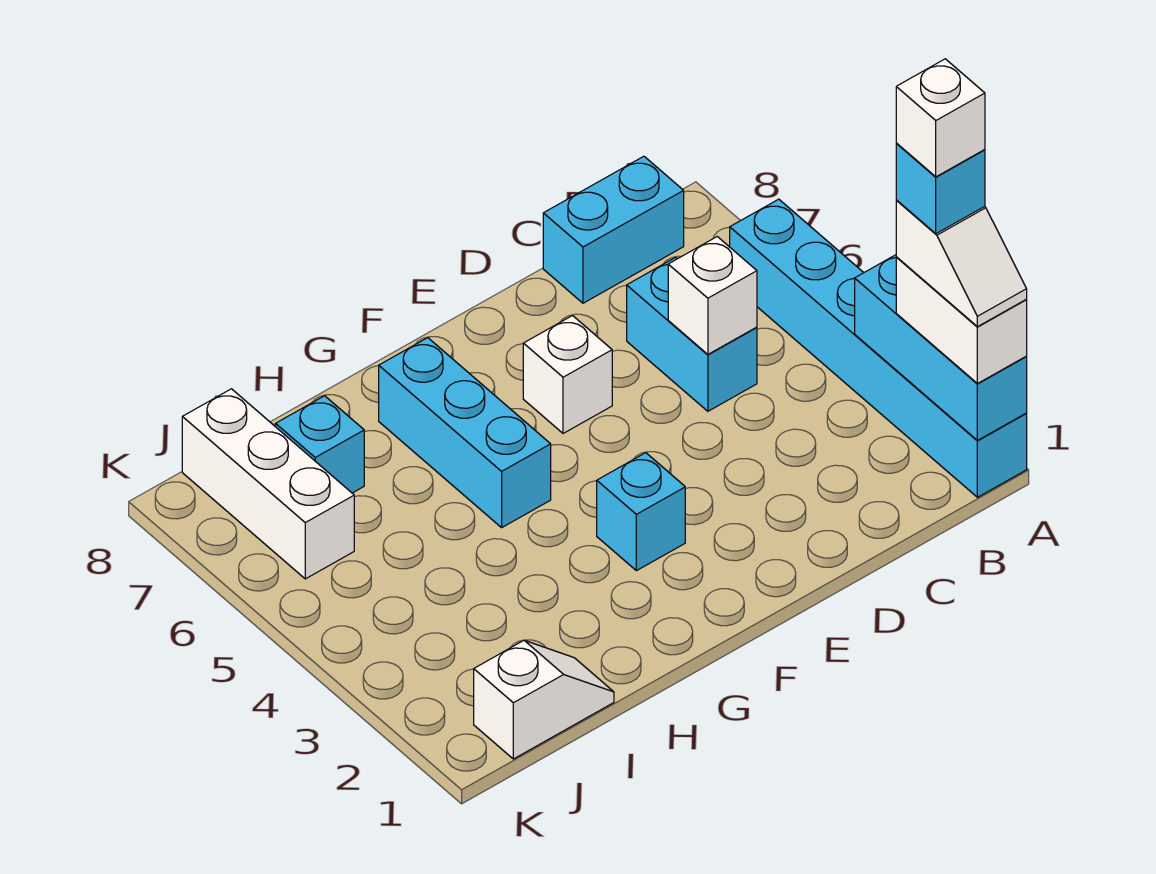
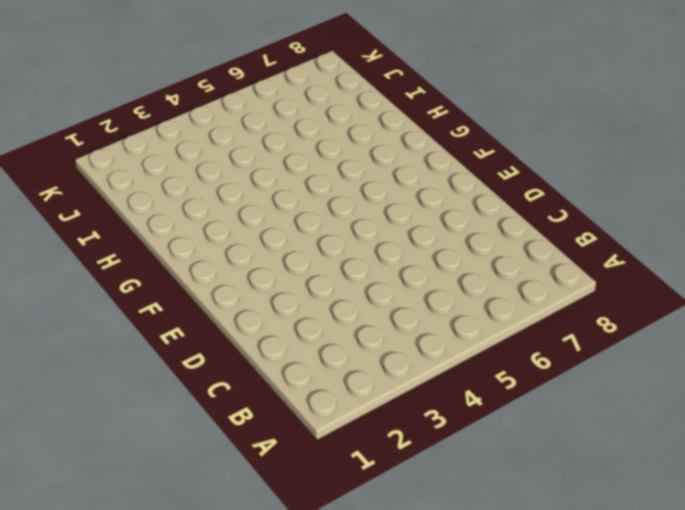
none -> cyan 1x6 brick [730,199,1027,497]
none -> cyan 1x2 brick [543,156,684,303]
none -> cyan 1x2 brick [627,257,757,411]

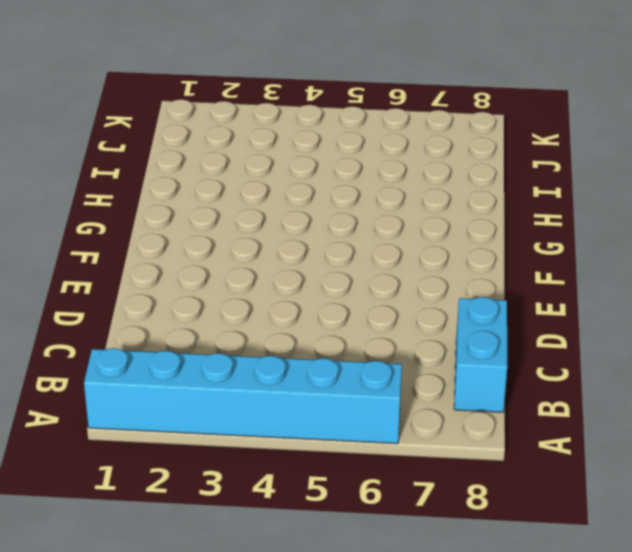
none -> cyan 1x2 brick [627,257,757,411]
none -> white 1x1 brick [523,316,612,433]
none -> cyan 1x1 brick [597,453,685,571]

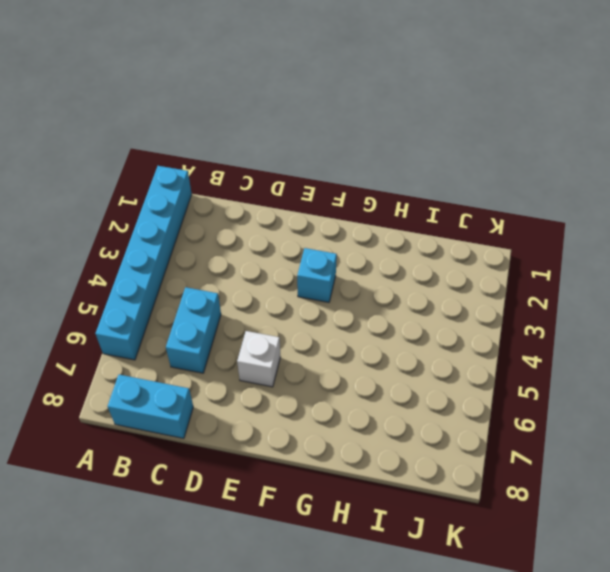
none -> cyan 1x3 brick [379,338,551,528]
none -> white 1x2 slope [474,640,614,759]
none -> cyan 1x1 brick [276,396,364,493]

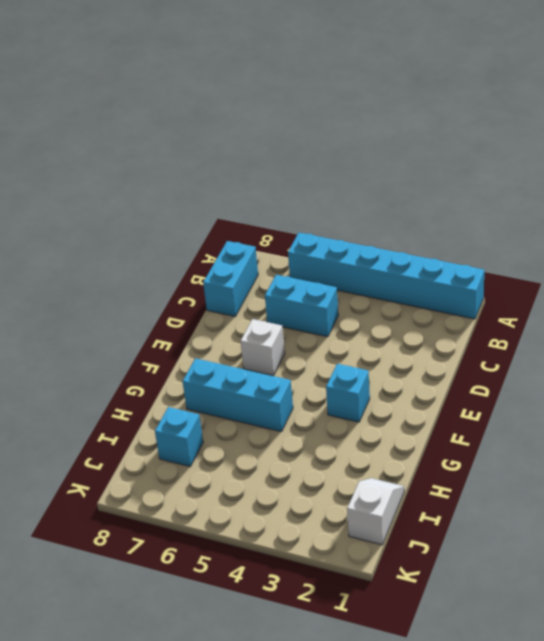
none -> white 1x3 brick [182,389,354,579]
none -> cyan 1x3 brick [855,255,1027,440]
none -> white 1x1 brick [668,237,757,354]

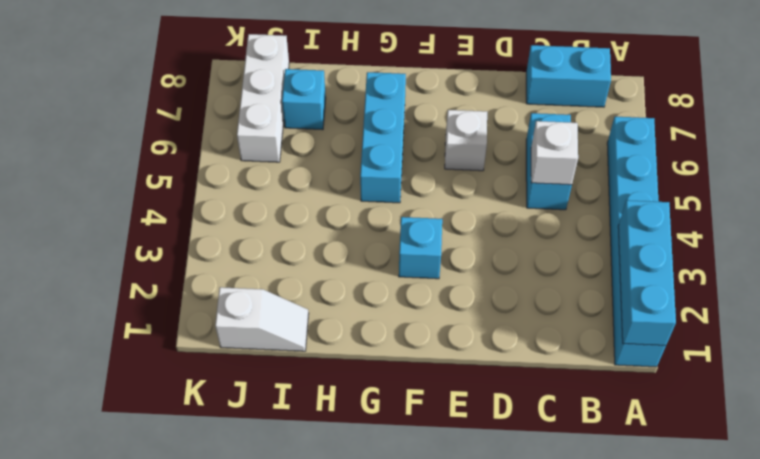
none -> white 1x2 brick [896,257,1027,384]
none -> white 1x2 slope [896,200,1027,327]
none -> cyan 1x1 brick [896,143,985,234]

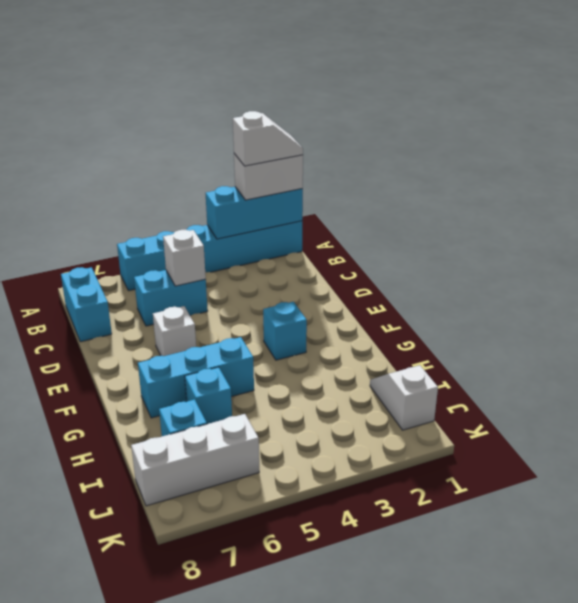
cyan 1x1 brick [185,367,232,424] -> cyan 1x1 brick moved to [896,143,985,234]
none -> white 1x1 brick [896,59,985,177]

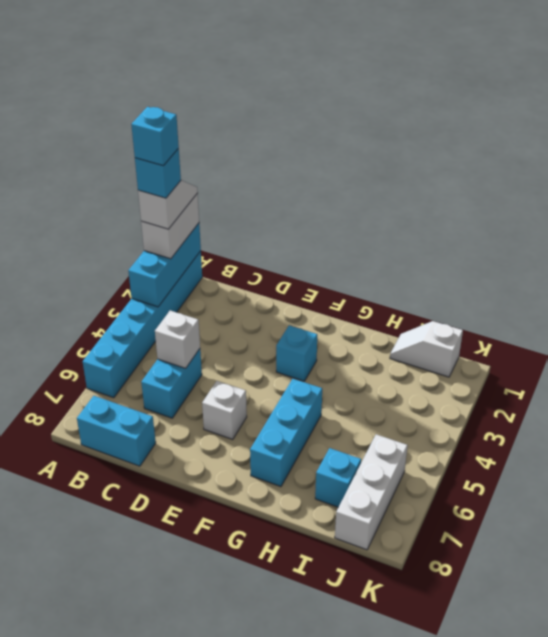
cyan 1x1 brick [131,107,179,166] -> white 1x1 brick [896,59,985,177]

